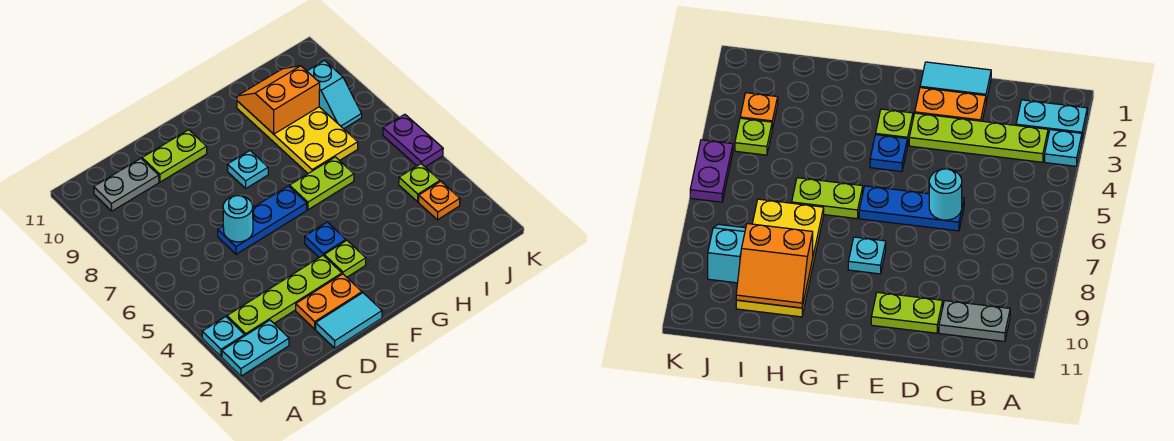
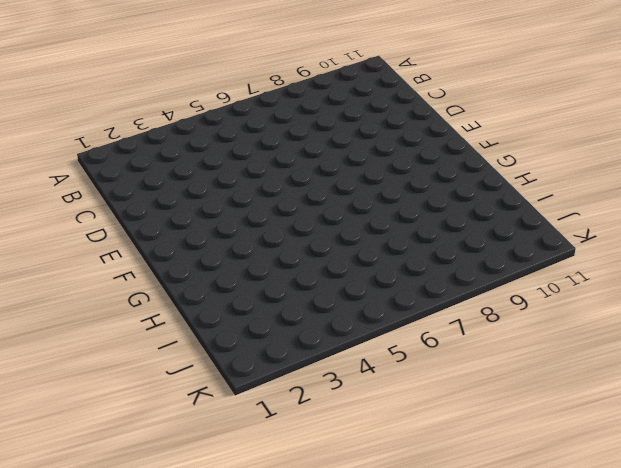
none -> cyan 1x2 plate [222,320,289,376]
none -> cyan 1x1 plate [202,317,245,357]
none -> lime 1x4 plate [227,256,342,335]

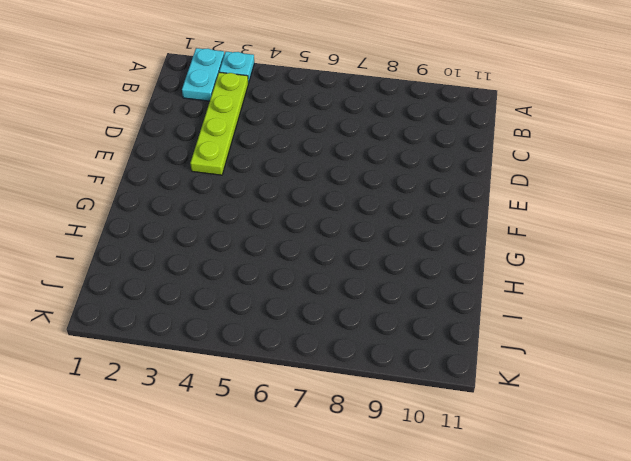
none -> grey 1x2 plate [94,159,159,211]
none -> cyan 1x2 tile [316,293,382,348]
none -> orange 1x2 plate [296,274,362,329]

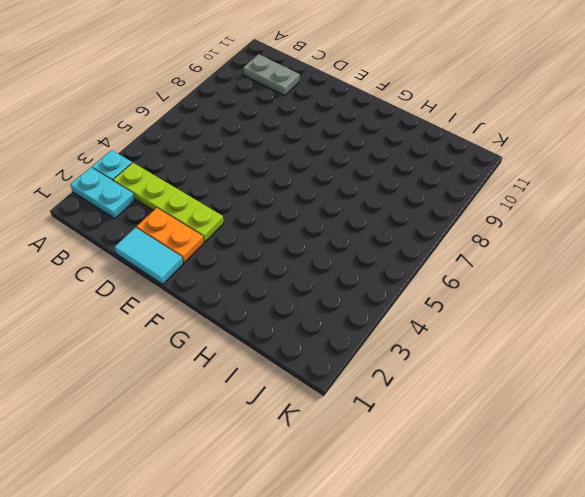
none -> blue 1x3 plate [218,186,307,254]
none -> lime 1x2 plate [142,130,207,182]
none -> lime 1x1 plate [324,241,366,277]

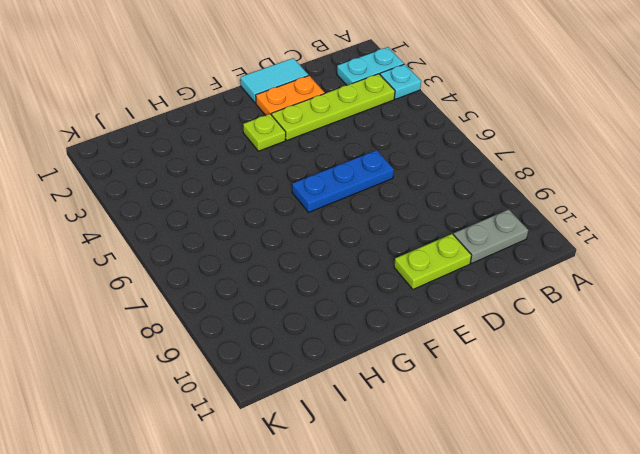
none -> blue 1x1 plate [305,222,346,257]
none -> cyan 1x1 plate [227,151,268,188]
none -> lime 1x2 plate [289,157,354,210]

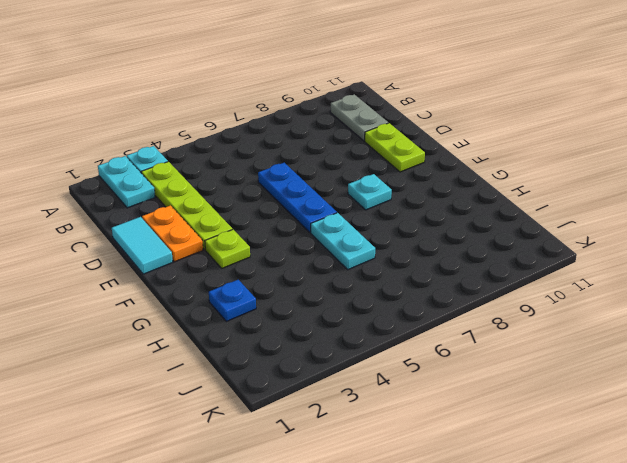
cyan 1x2 plate [311,213,375,270] -> lime 1x2 plate [289,157,354,210]
blue 1x1 plate [209,280,256,322] -> blue 1x1 plate moved to [305,222,346,257]
none -> yellow 2x4 plate [237,101,358,173]
none -> orange 1x1 plate [419,181,460,220]
none -> lime 1x1 plate [399,164,440,202]

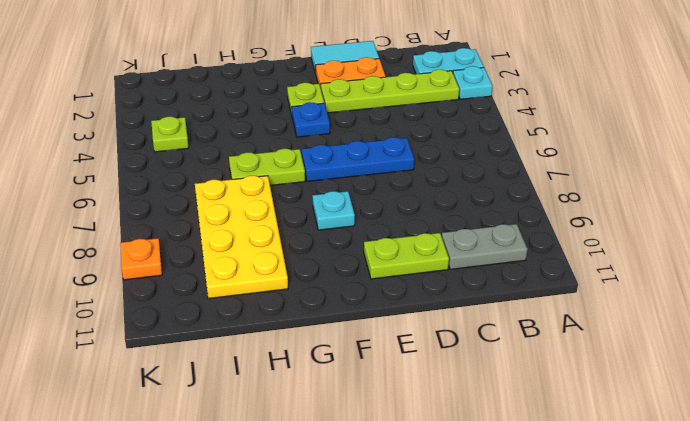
orange 1x1 plate [120,238,162,280] -> orange 1x1 plate moved to [419,181,460,220]
none -> cyan 1x2 slope [307,61,362,129]
none -> purple 1x2 plate [383,114,443,167]
none -> cyan 1x1 round brick [223,196,253,242]

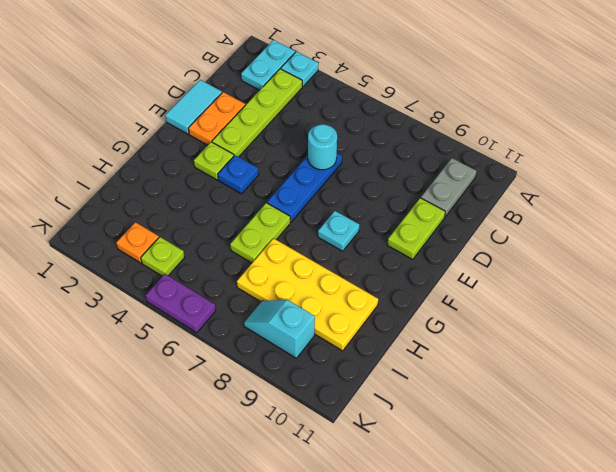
none -> orange 2x2 slope [237,66,320,134]

